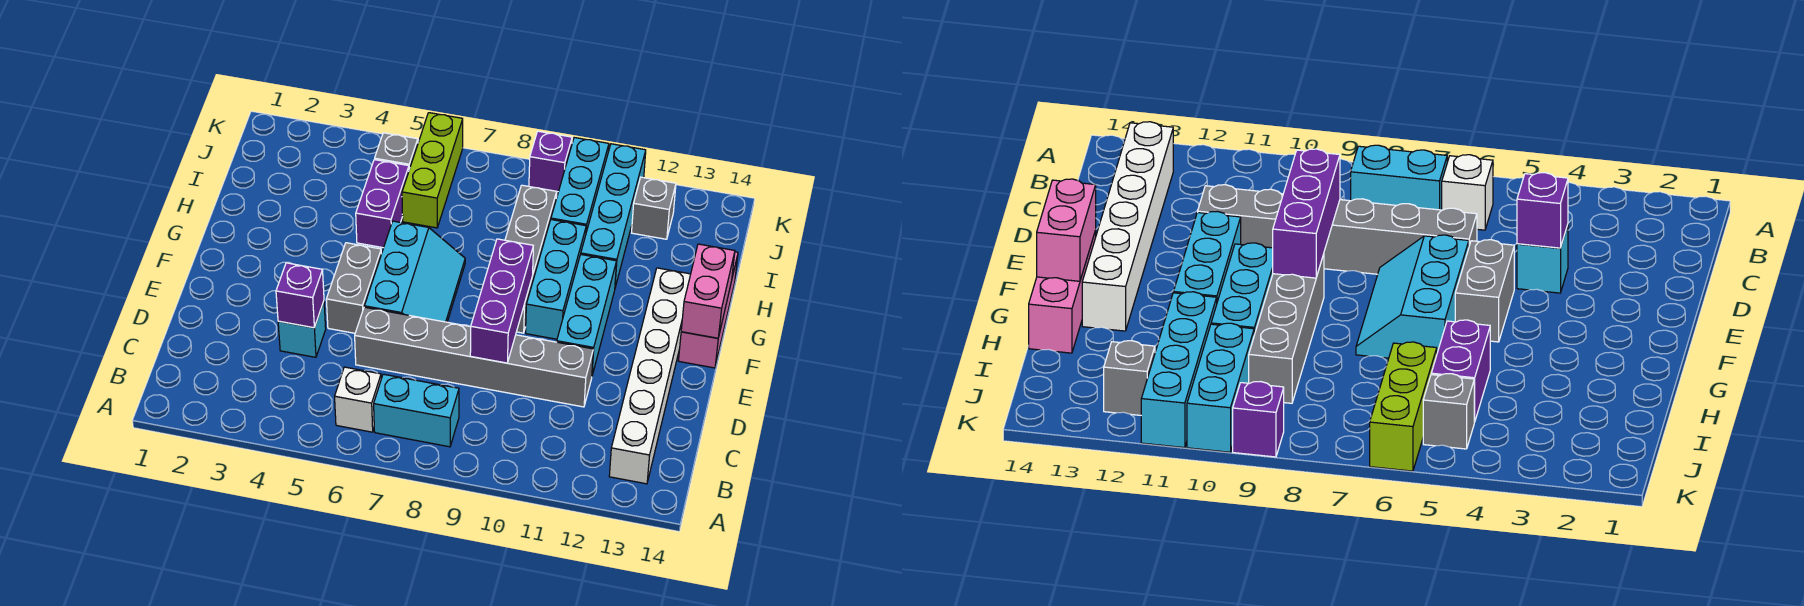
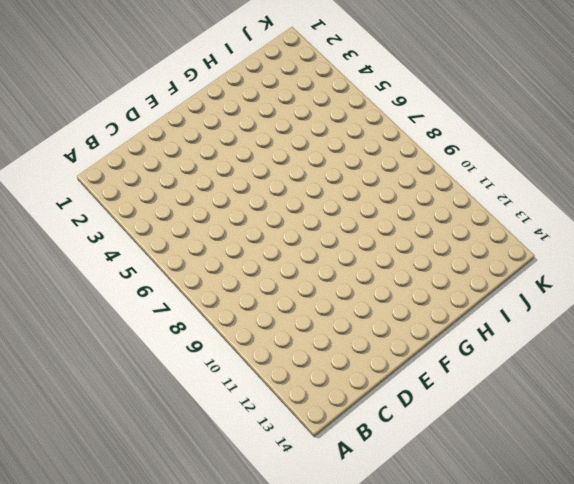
none -> white 1x1 brick [335,367,381,432]
none -> cyan 1x2 brick [374,374,459,447]
none -> white 1x6 brick [609,268,691,484]

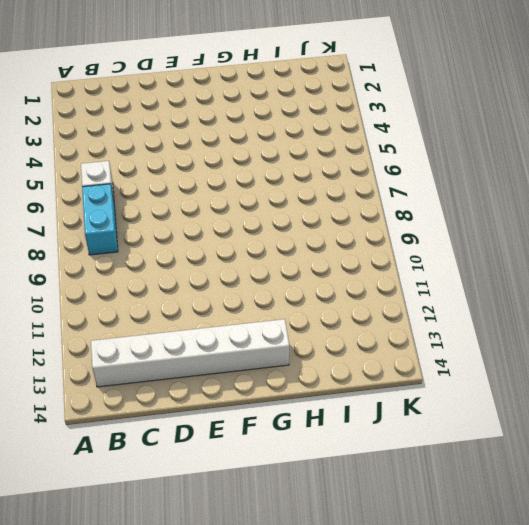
none -> cyan 1x1 brick [278,301,326,357]
none -> grey 1x6 brick [355,307,593,407]
none -> grey 1x2 brick [326,243,381,333]

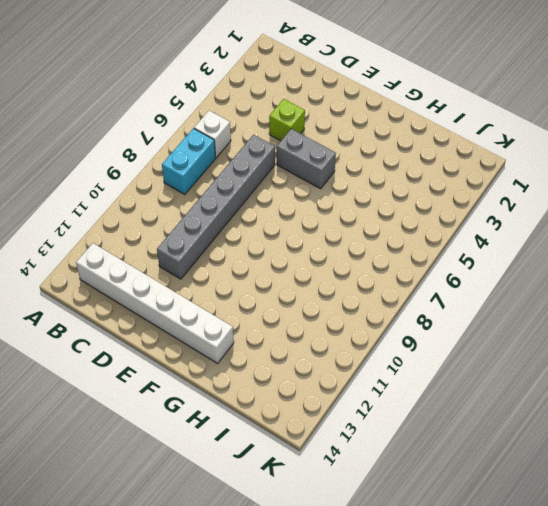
lime 1x1 brick [269,99,305,141] -> cyan 1x1 brick [278,301,326,357]
none -> cyan 2x3 slope [364,221,465,322]
none -> cyan 1x3 brick [557,254,617,375]
none -> grey 1x4 brick [505,185,557,333]

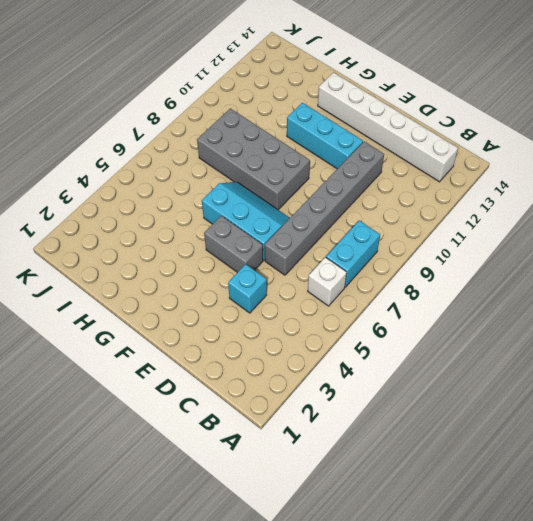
grey 2x4 brick [197,108,310,210] -> grey 1x4 brick [505,185,557,333]
none -> cyan 1x3 brick [526,220,586,339]
none -> pink 1x3 brick [678,252,738,368]
none -> purple 1x2 brick [356,160,409,248]

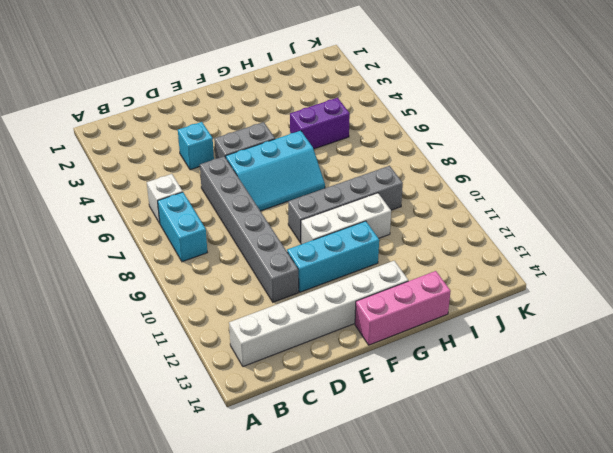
white 1x3 brick [301,193,391,244] -> cyan 1x3 brick [526,220,586,339]
none -> cyan 1x4 brick [581,144,646,287]
none -> lime 1x3 brick [402,113,463,228]
none -> cyan 1x3 brick [551,138,609,232]

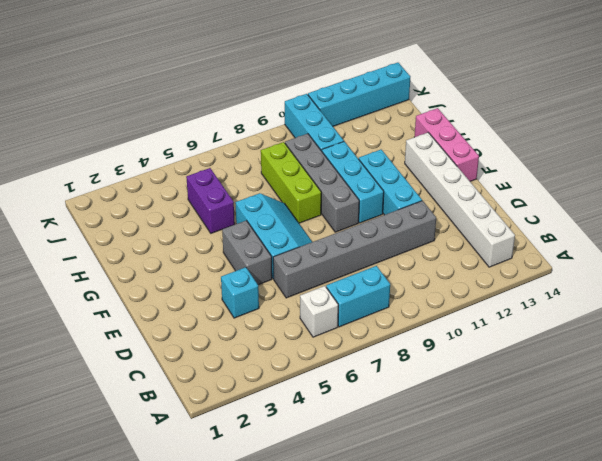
lime 1x3 brick [261,142,321,223] -> lime 1x3 brick moved to [402,113,463,228]
cyan 1x4 brick [308,63,410,126] -> cyan 1x4 brick turned to [581,144,646,287]
none -> grey 1x1 brick [375,133,418,169]
none -> grey 1x1 brick [632,177,676,239]
none -> purple 1x1 brick [529,131,572,192]

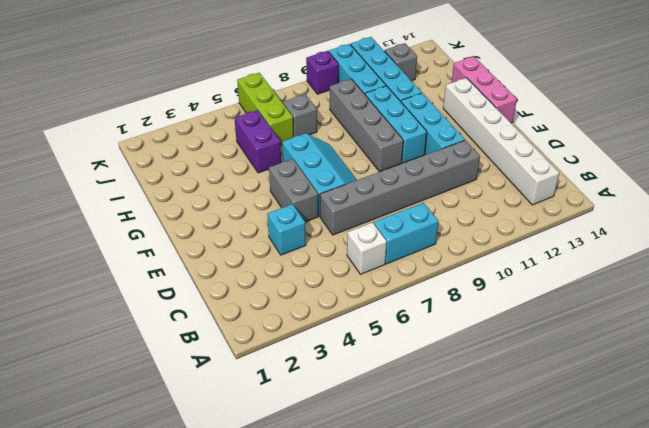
grey 1x1 brick [283,94,317,137] -> grey 1x1 brick moved to [375,133,418,169]
none -> purple 1x1 brick [276,263,324,328]
none -> purple 1x3 brick [470,239,533,363]
none -> pink 1x2 brick [681,244,735,338]

